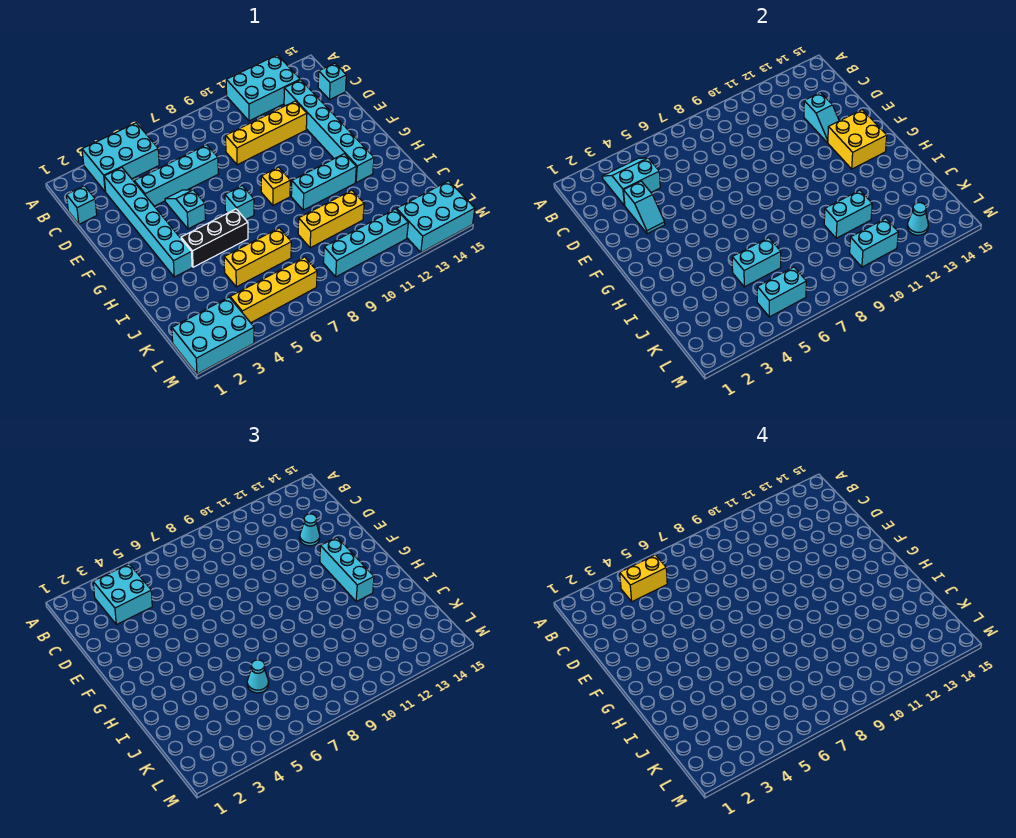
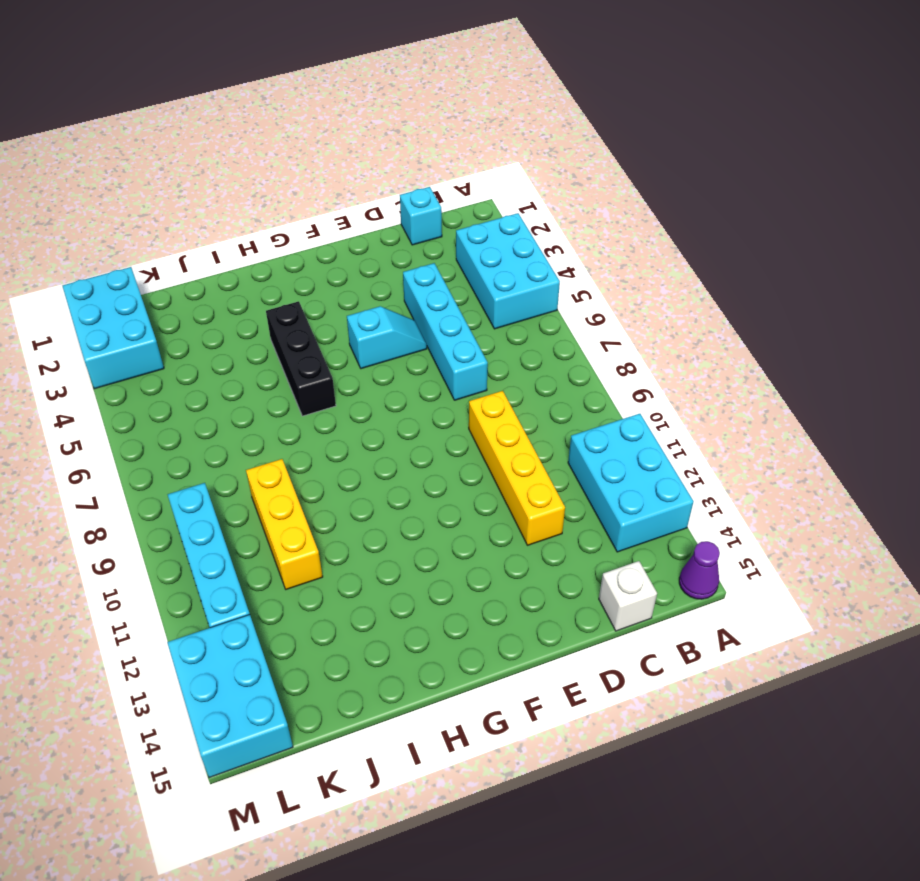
purple 1x1 cone [679,541,720,599] -> none
white 1x1 brick [599,561,657,631] -> cyan 1x1 brick [318,63,346,100]
none -> cyan 1x6 brick [104,167,192,277]
none -> cyan 1x6 brick [284,80,374,182]
none -> cyan 1x1 brick [225,186,254,220]
none -> yellow 1x1 brick [261,167,290,205]

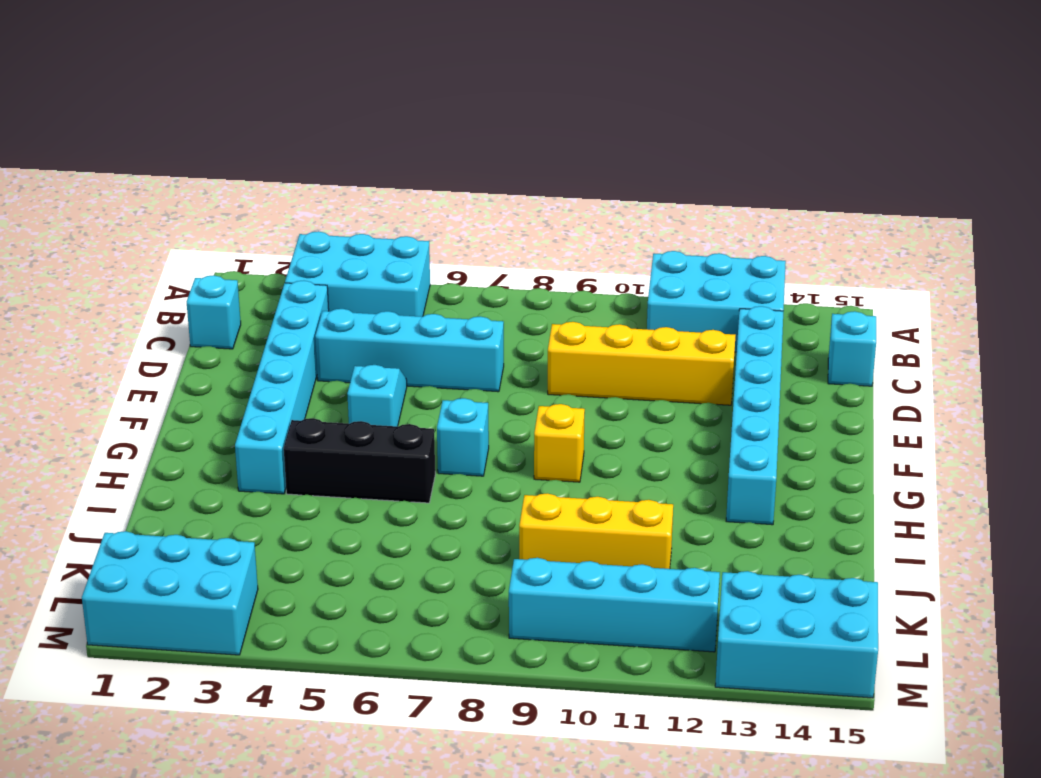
none -> cyan 1x3 brick [291,154,356,210]
none -> yellow 1x3 brick [224,228,291,287]
none -> yellow 1x4 brick [230,257,317,323]
none -> cyan 2x2 slope [602,158,660,205]

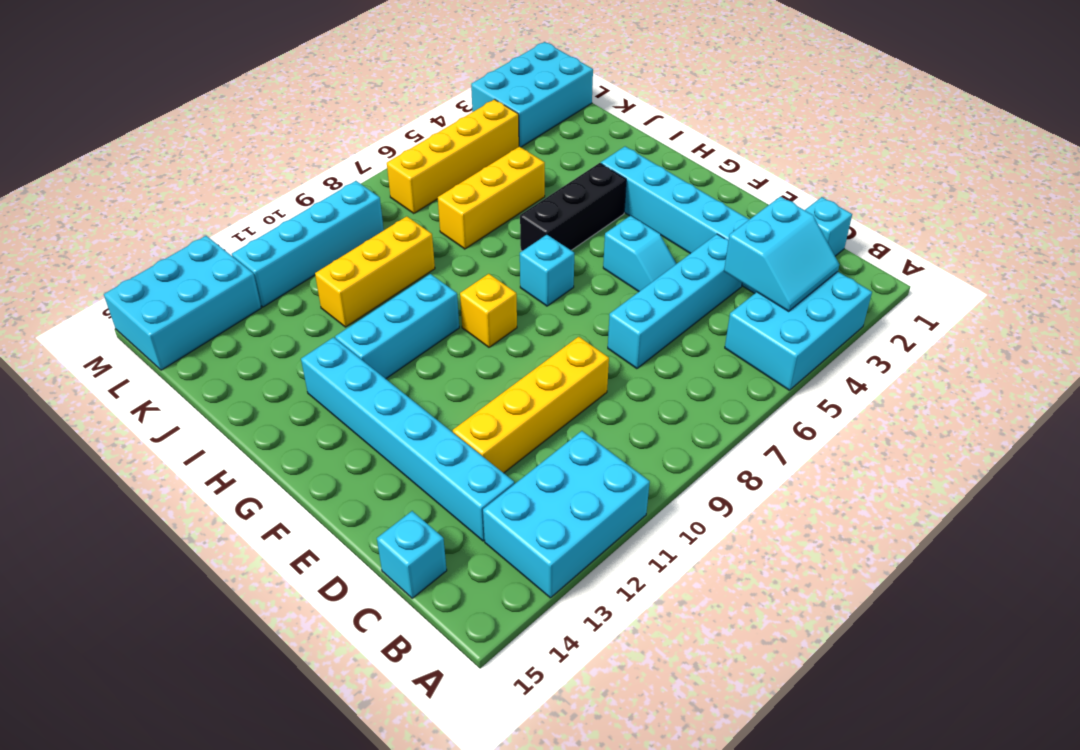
none -> cyan 1x2 slope [624,181,665,234]
none -> cyan 1x2 slope [804,92,839,143]
none -> yellow 2x2 brick [828,110,887,169]
none -> cyan 1x2 brick [732,238,781,287]

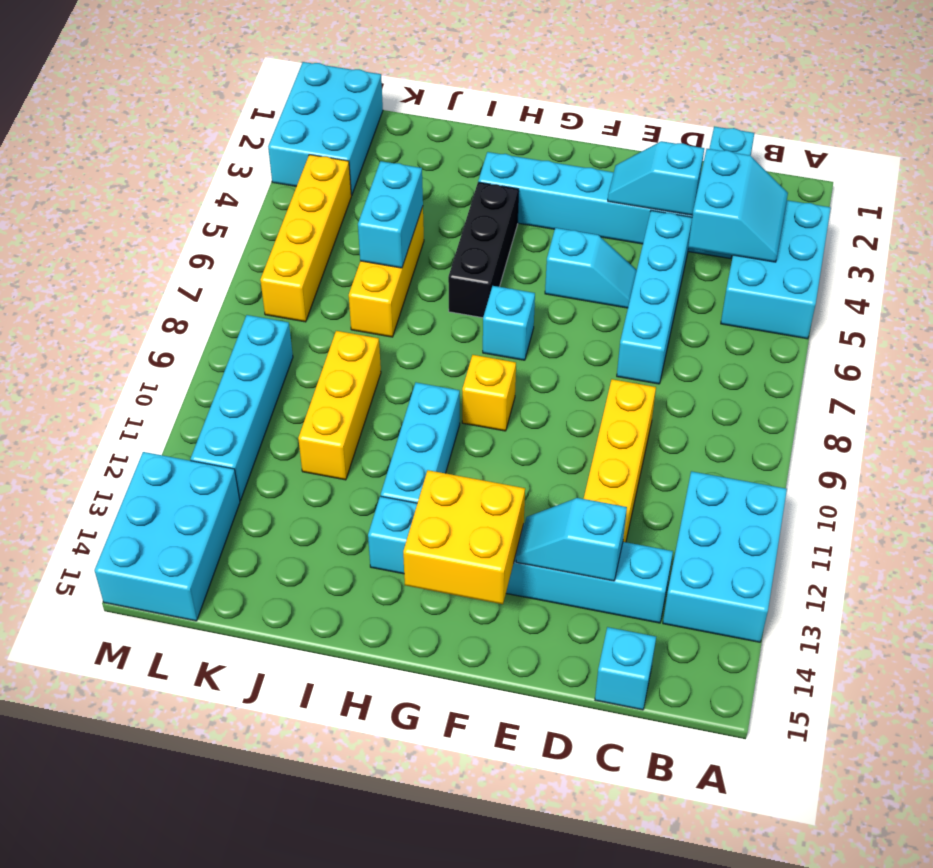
none -> cyan 1x2 brick [824,190,872,238]
none -> cyan 1x2 brick [757,267,806,317]
none -> cyan 1x2 brick [850,218,898,267]
none -> cyan 1x1 cone [907,203,928,235]

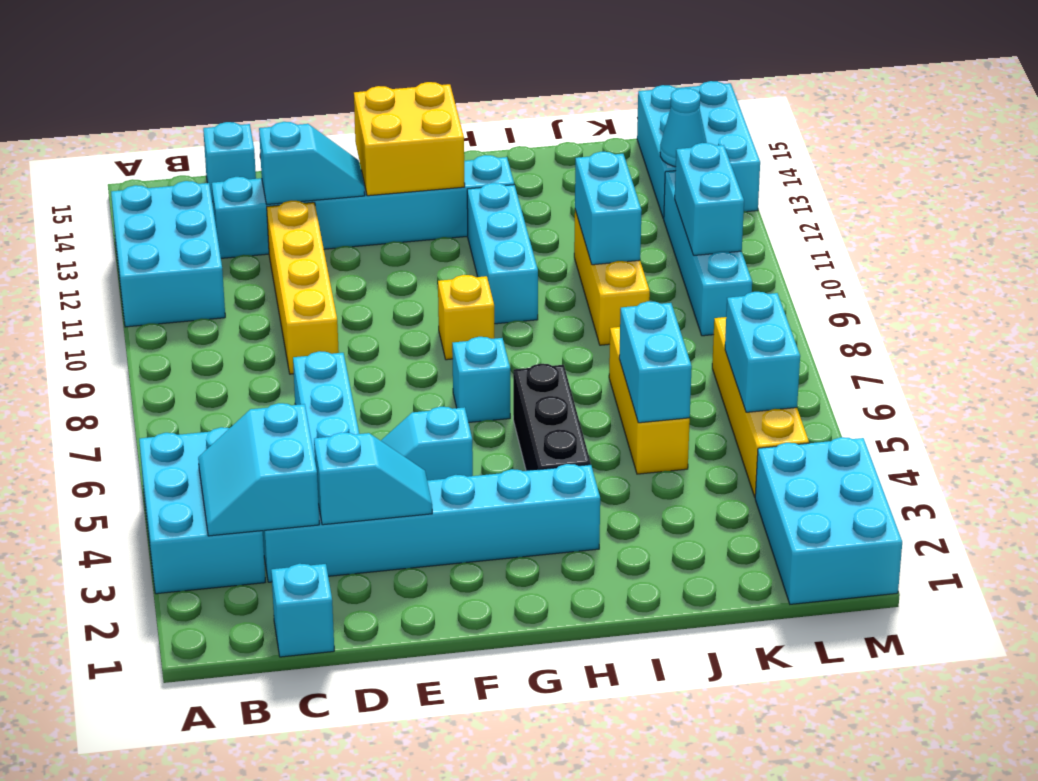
none -> cyan 2x2 brick [93,564,152,625]
none -> cyan 1x1 cone [300,514,320,546]
none -> cyan 1x3 brick [320,537,374,601]
none -> cyan 1x1 cone [247,660,269,693]

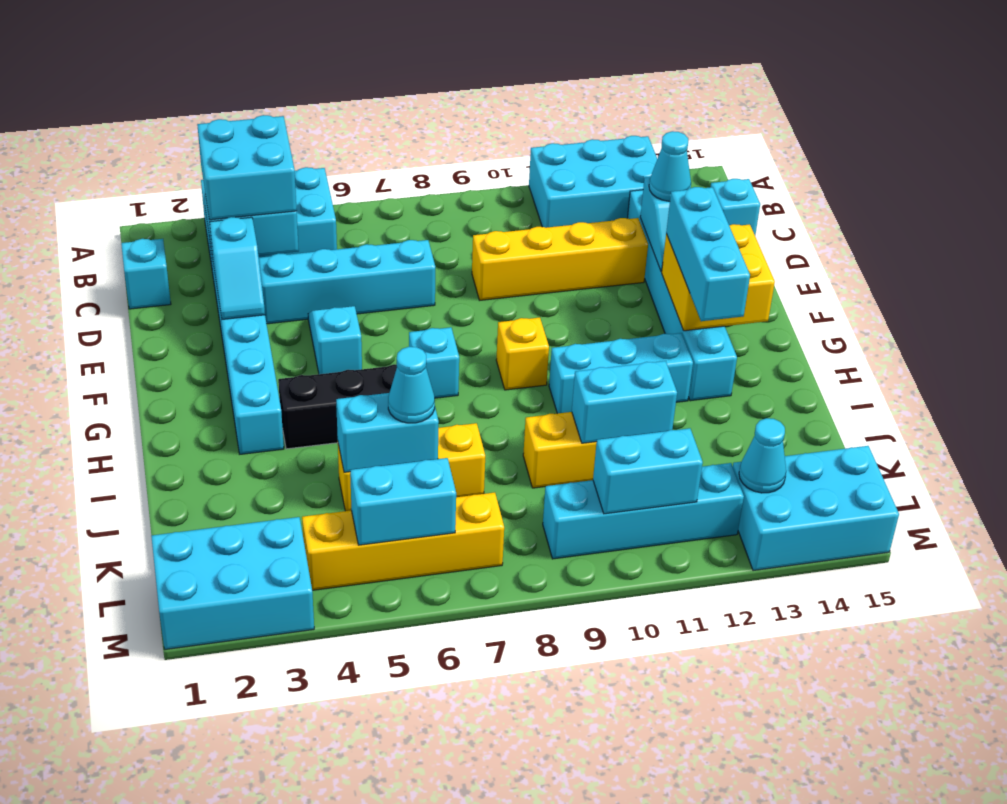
none -> yellow 1x2 brick [620,555,667,602]

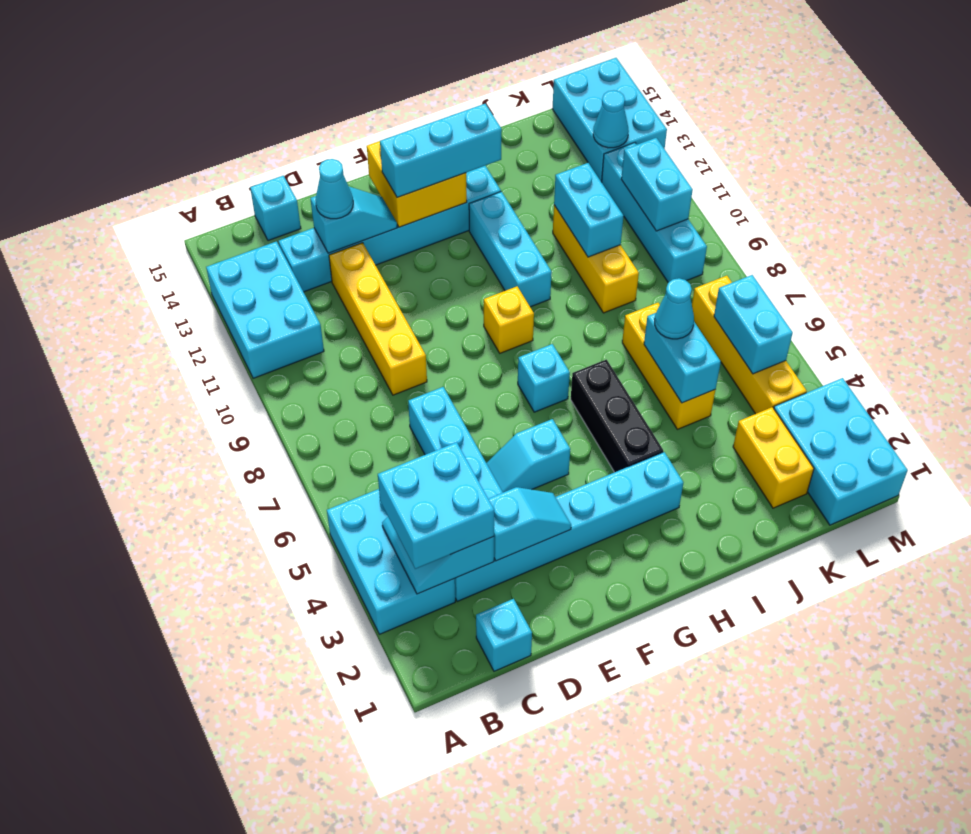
yellow 1x2 brick [733,407,814,508] -> yellow 1x2 brick moved to [620,555,667,602]

